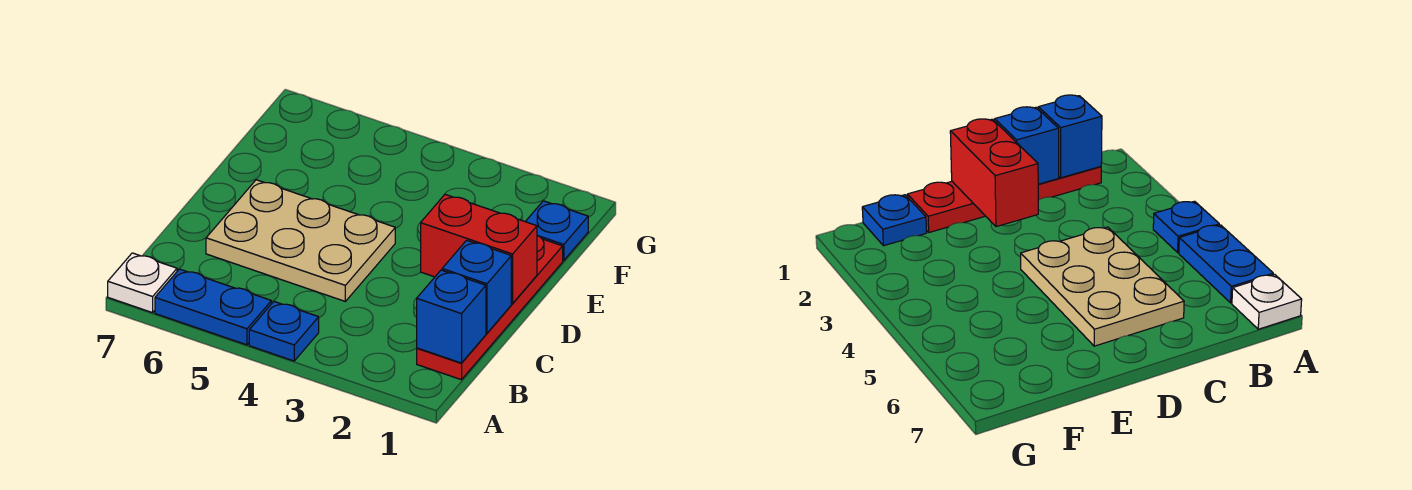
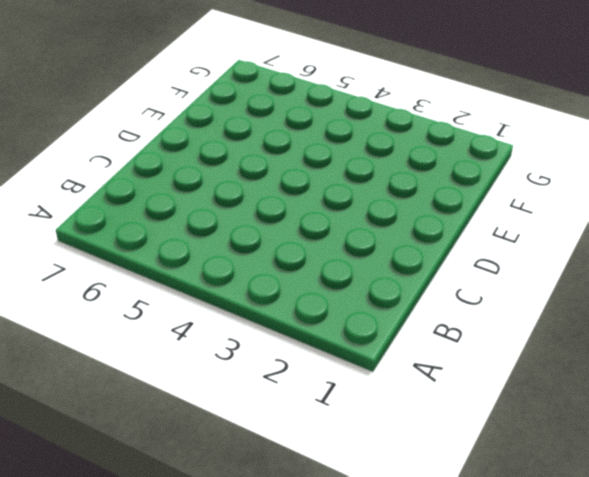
none -> blue 1x1 plate [249,302,319,361]
none -> blue 1x2 plate [155,269,271,345]

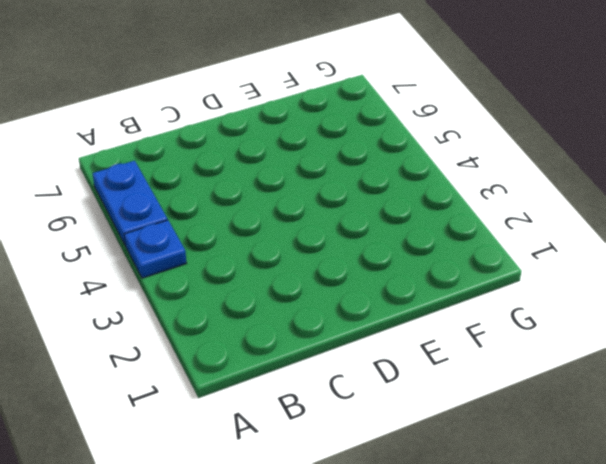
none -> white 1x1 plate [108,253,177,313]
none -> red 1x4 plate [417,236,563,380]

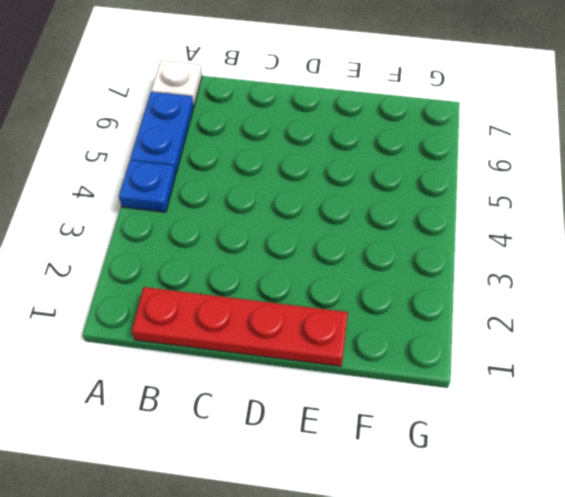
none -> tan 2x3 plate [206,180,395,301]
none -> blue 1x1 plate [525,201,588,261]

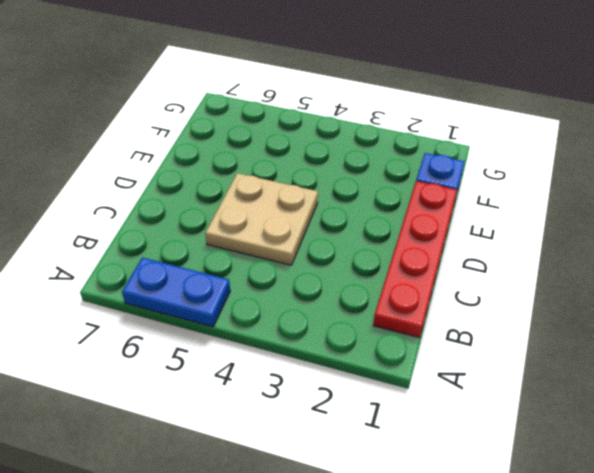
tan 2x2 plate [205,173,318,265] -> tan 2x3 plate [206,180,395,301]
none -> blue 1x1 plate [249,302,319,361]
none -> white 1x1 plate [108,253,177,313]

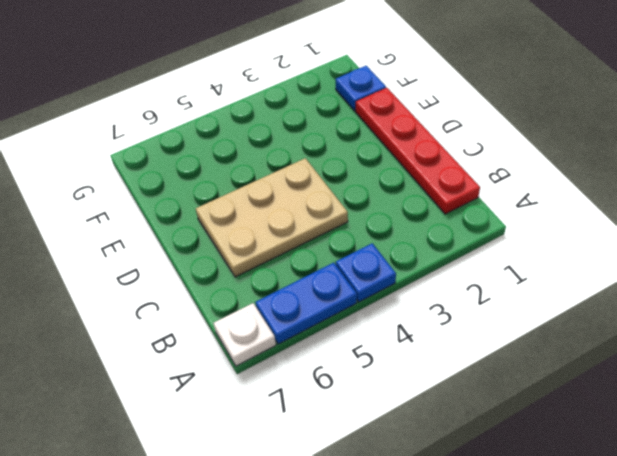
none -> blue 1x1 brick [417,270,486,363]
none -> blue 1x1 brick [442,240,511,333]

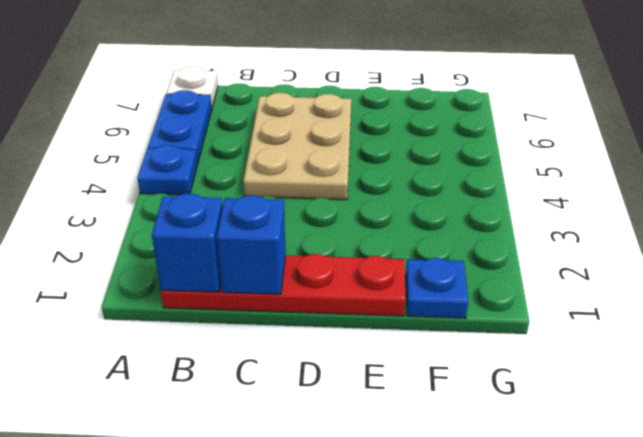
none -> red 1x2 brick [421,194,537,303]

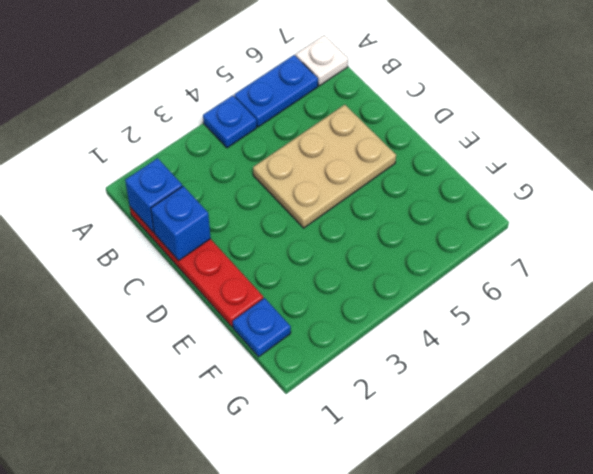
none -> red 1x2 brick [421,194,537,303]

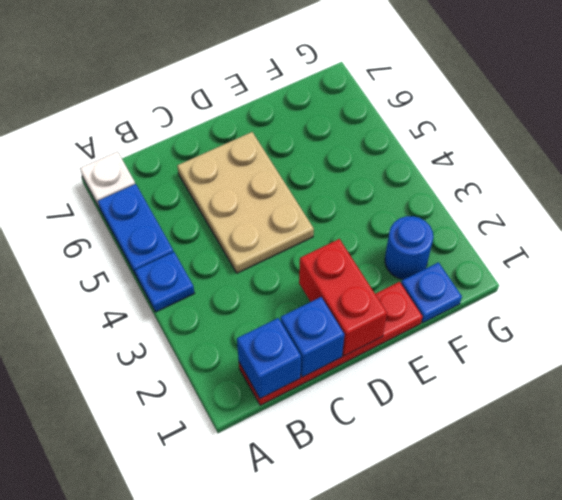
blue 1x1 round brick [385,216,433,280] -> none

